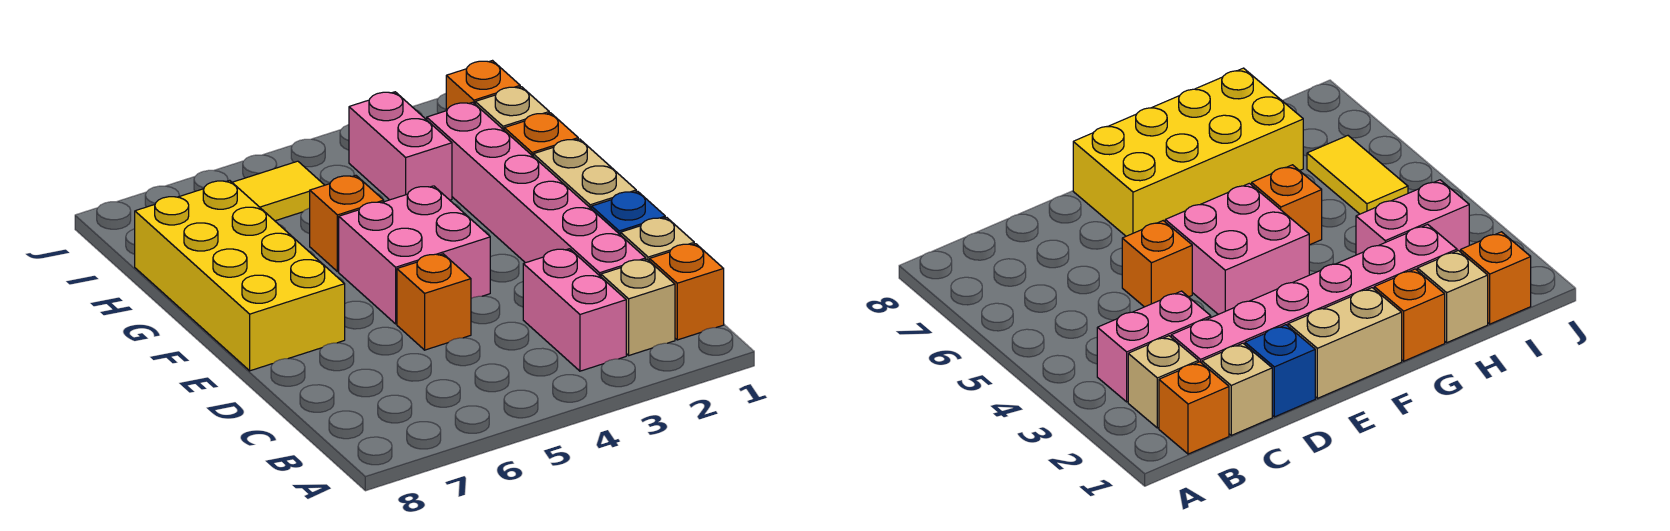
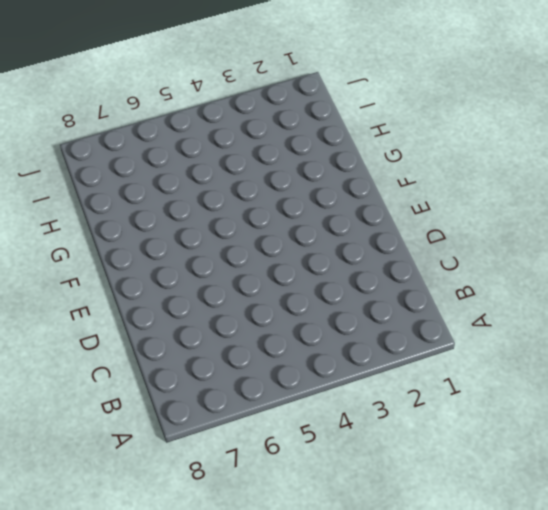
none -> orange 1x1 brick [650,244,724,340]
none -> tan 1x1 brick [601,259,675,355]
none -> pink 1x2 brick [523,249,626,371]

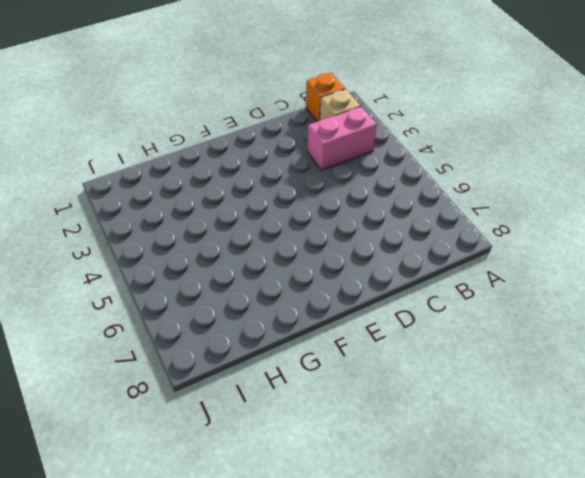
none -> tan 1x1 brick [621,218,694,261]
none -> pink 1x6 brick [427,102,646,277]
none -> blue 1x1 brick [591,191,665,235]

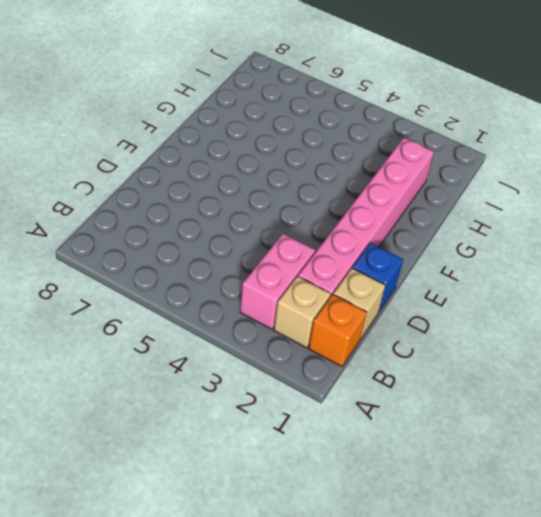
none -> orange 1x1 brick [397,254,471,350]
none -> tan 1x2 brick [533,139,636,208]
none -> pink 2x2 brick [339,186,490,324]

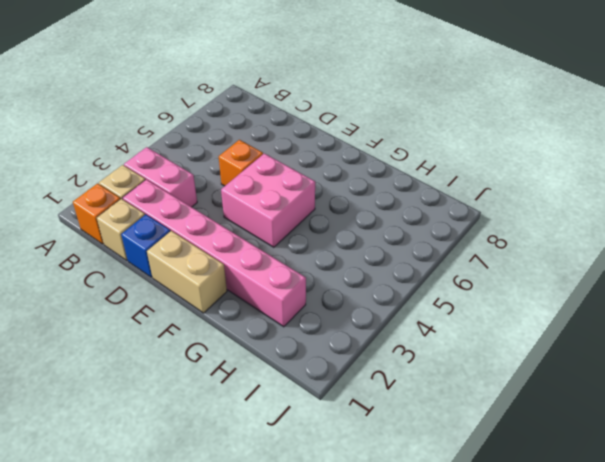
none -> yellow 2x4 brick [135,180,345,371]
none -> orange 1x1 brick [504,113,578,156]
none -> orange 1x1 brick [310,175,384,272]

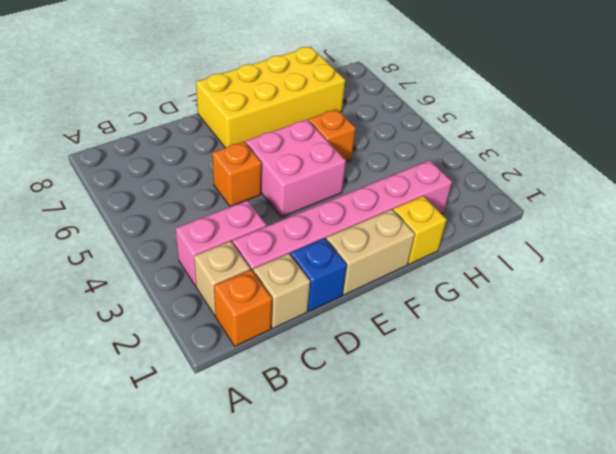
yellow 1x1 brick [393,196,447,264] -> orange 1x1 brick [504,113,578,156]
none -> tan 1x1 brick [475,87,549,130]
none -> pink 1x2 brick [349,92,452,200]
none -> orange 1x1 brick [446,61,520,111]

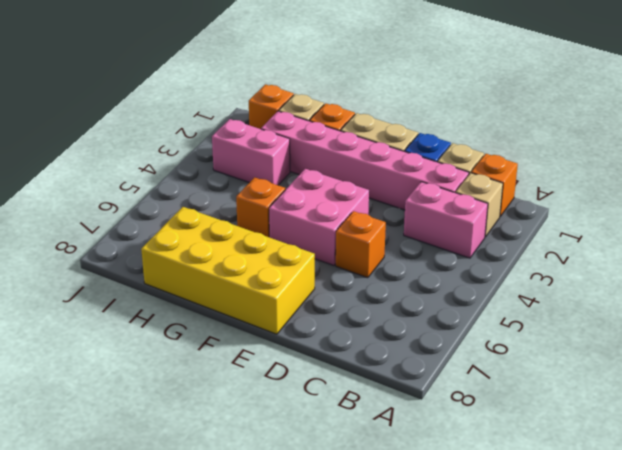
none -> yellow 1x2 tile [232,161,324,221]

